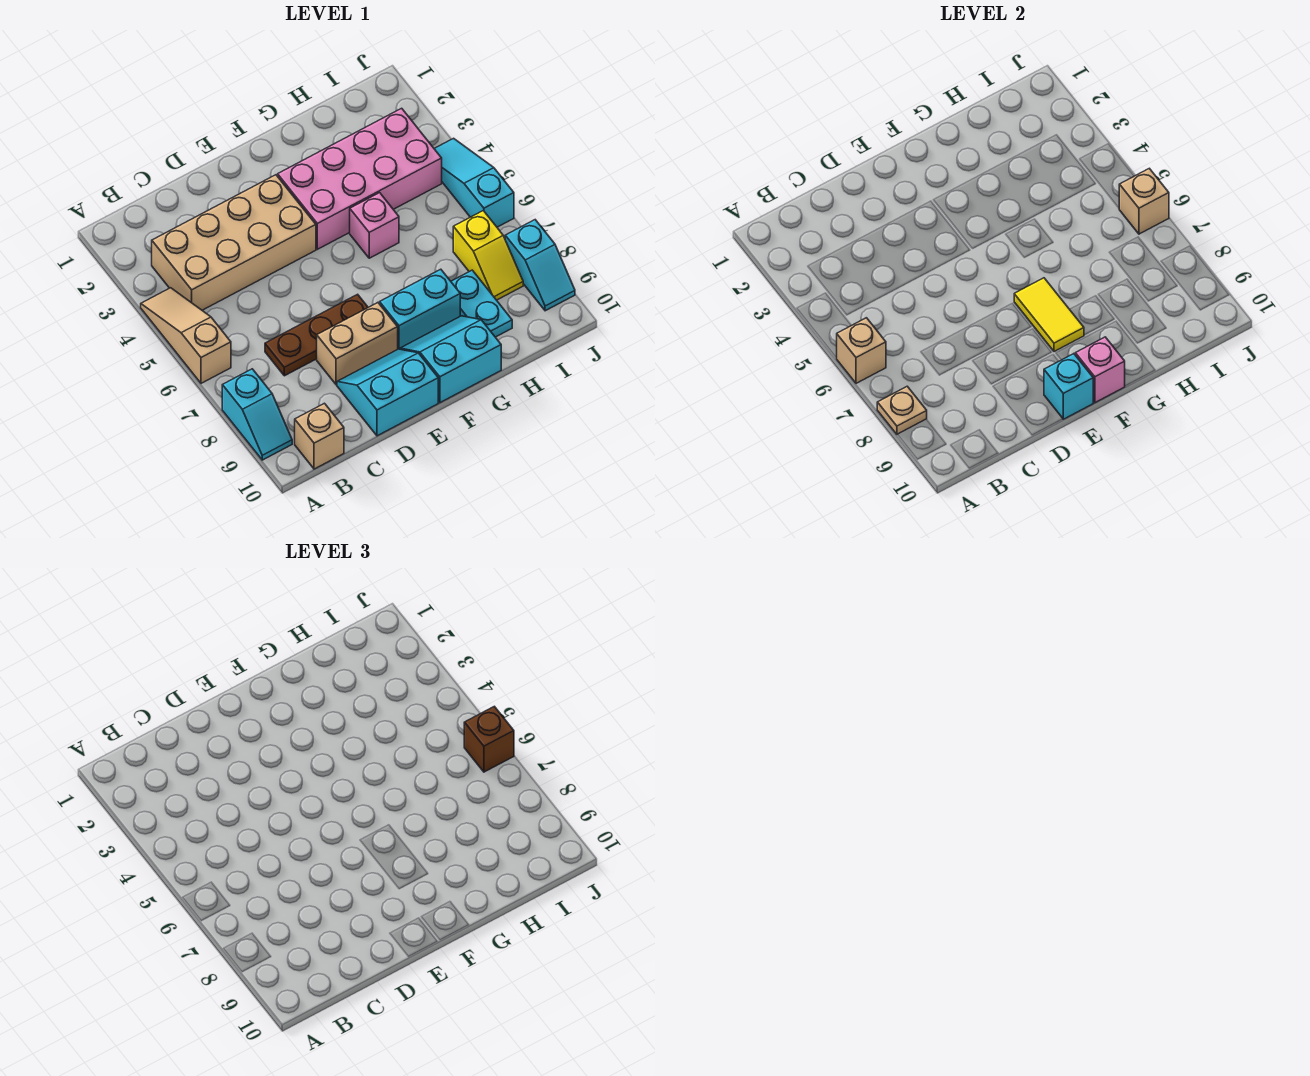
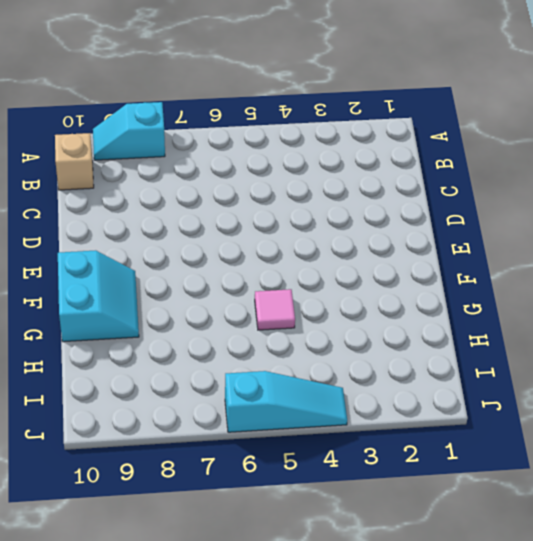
pink 1x1 tile [255,289,295,330] -> pink 1x1 brick [350,193,399,258]
none -> tan 1x3 slope [141,288,231,383]
none -> tan 2x4 brick [152,175,316,310]
none -> brown 1x3 plate [265,294,368,376]

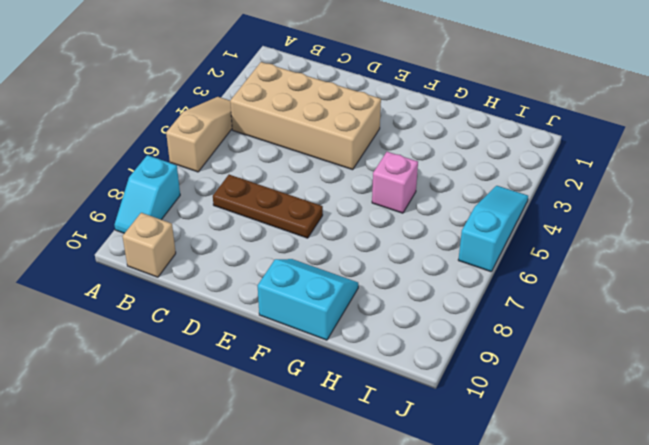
none -> tan 1x2 brick [317,303,398,385]
none -> cyan 2x2 slope [337,349,438,436]
none -> pink 2x4 brick [278,108,442,249]

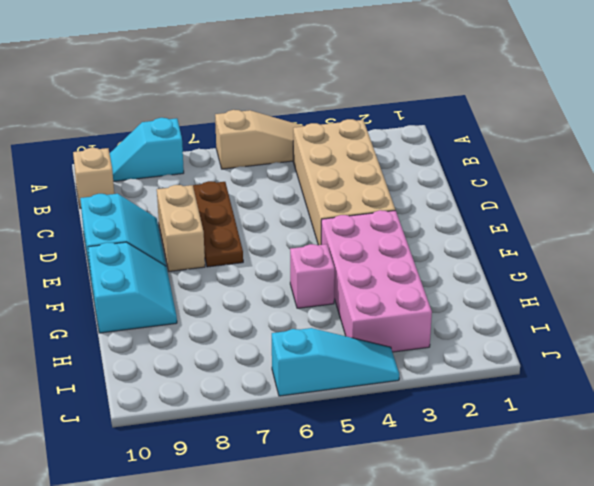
none -> cyan 1x2 brick [380,269,460,349]
none -> cyan 1x2 plate [451,270,512,337]
none -> yellow 1x2 slope [453,211,523,300]

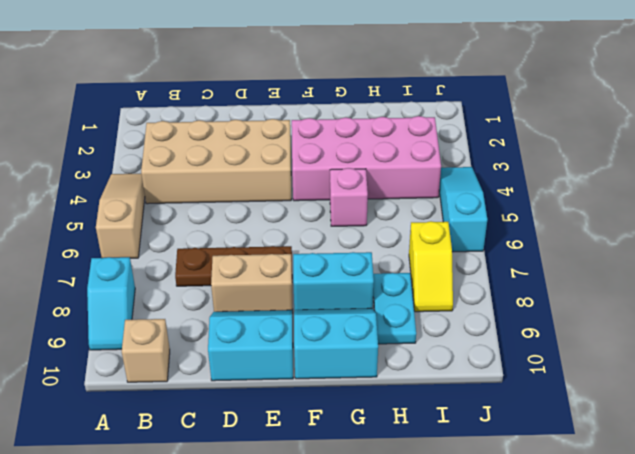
none -> cyan 1x2 slope [505,220,575,311]
none -> tan 1x1 brick [837,318,886,383]
none -> tan 1x1 plate [877,386,927,434]

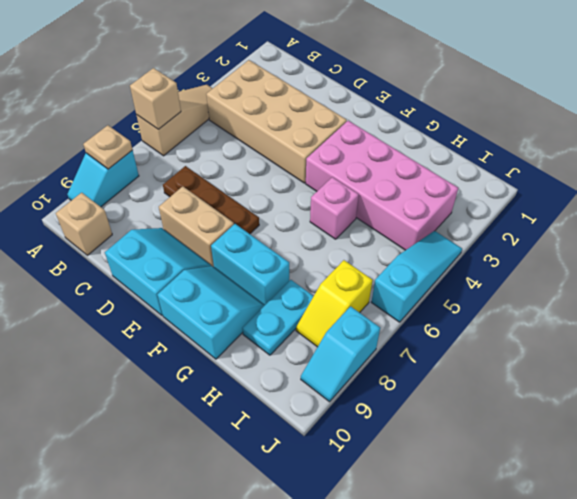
none -> cyan 1x1 brick [1044,354,1093,419]
none -> yellow 1x2 tile [1014,278,1084,352]
none -> pink 1x1 brick [1075,337,1125,403]

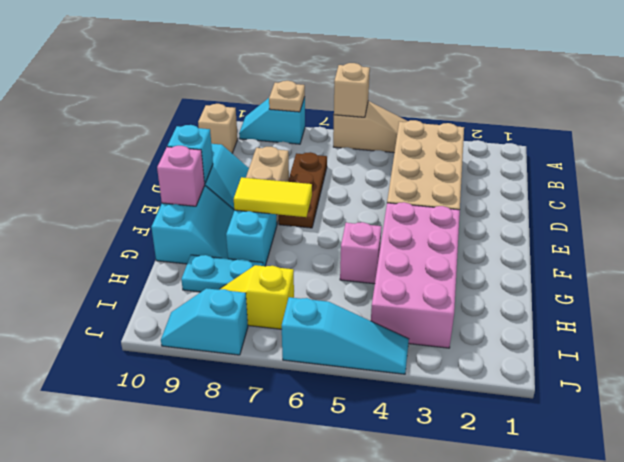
none -> tan 1x1 brick [1119,168,1169,234]
none -> brown 1x1 brick [464,706,514,772]

